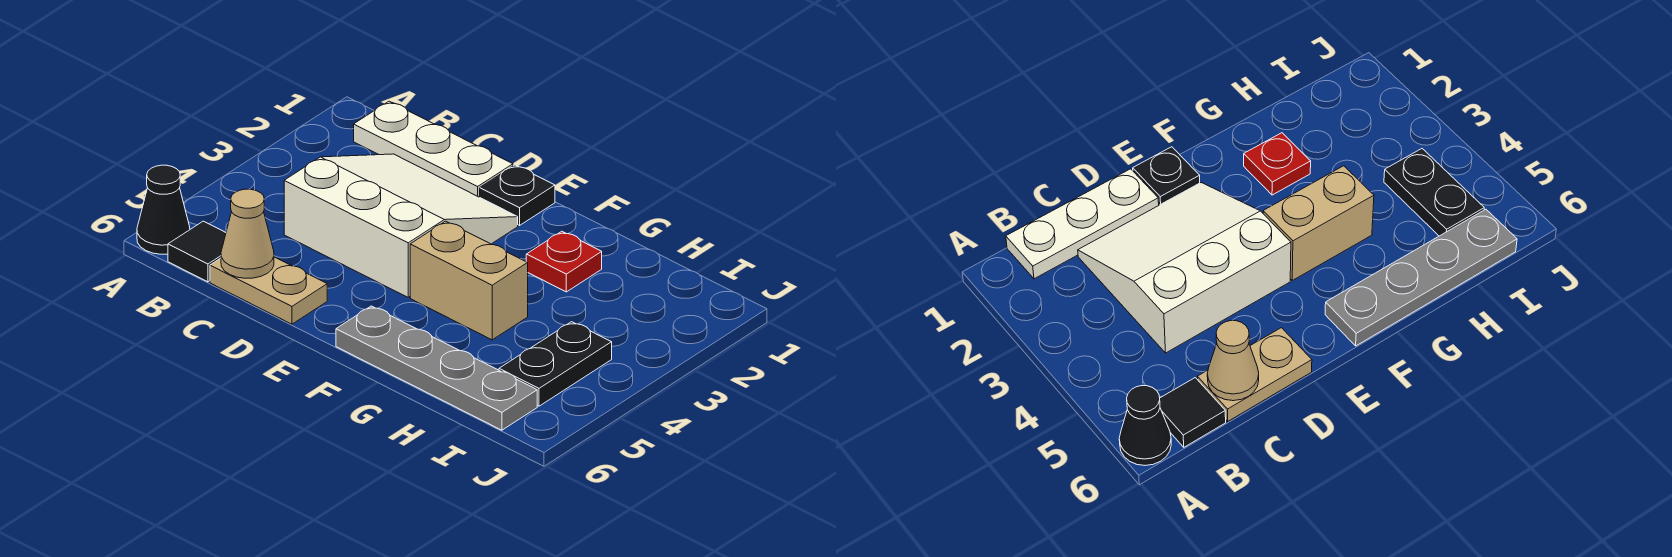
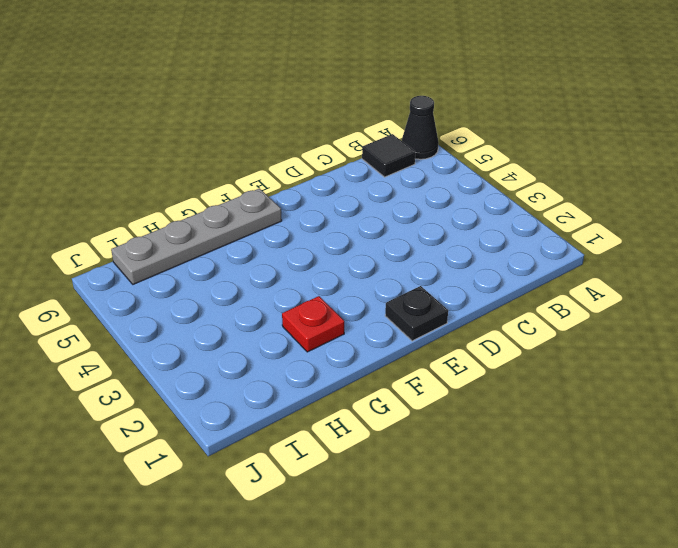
none -> white 1x3 plate [354,101,513,197]
none -> white 3x3 slope [284,154,518,297]

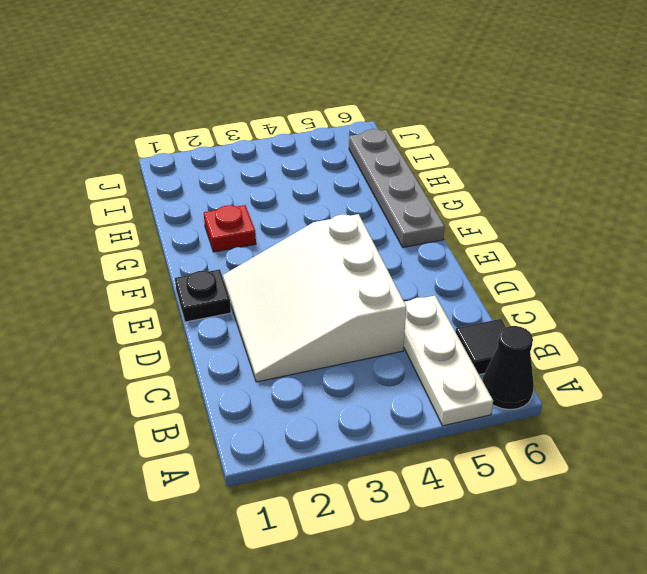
white 1x3 plate [404,296,493,426] -> white 1x3 plate moved to [354,101,513,197]
none -> tan 1x2 plate [210,257,327,324]
none -> tan 1x2 brick [410,221,528,340]

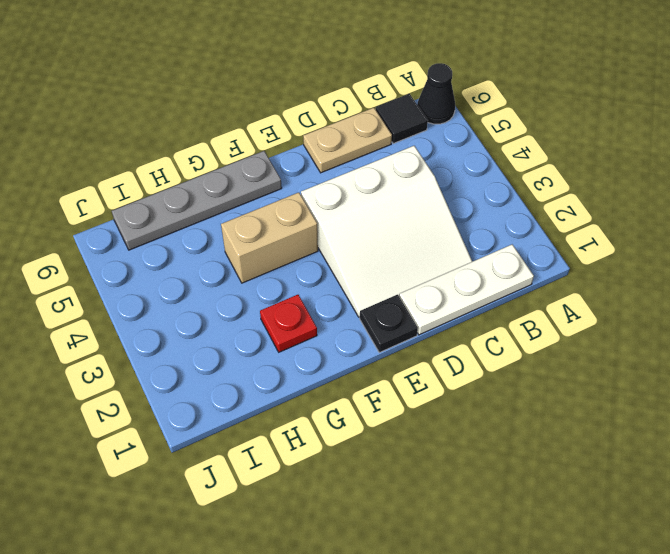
none -> black 1x2 plate [499,322,612,406]
none -> tan 1x1 cone [221,189,274,278]

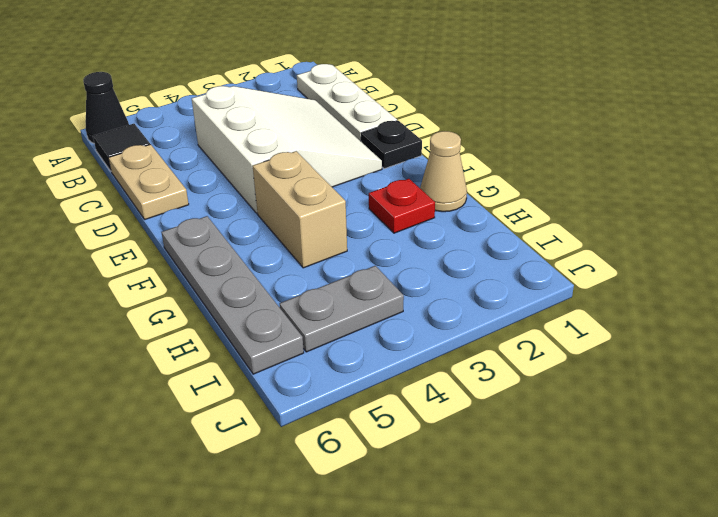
tan 1x1 cone [420,131,467,212] -> tan 1x1 cone moved to [221,189,274,278]
grey 1x2 plate [280,266,404,352] -> black 1x2 plate [499,322,612,406]

